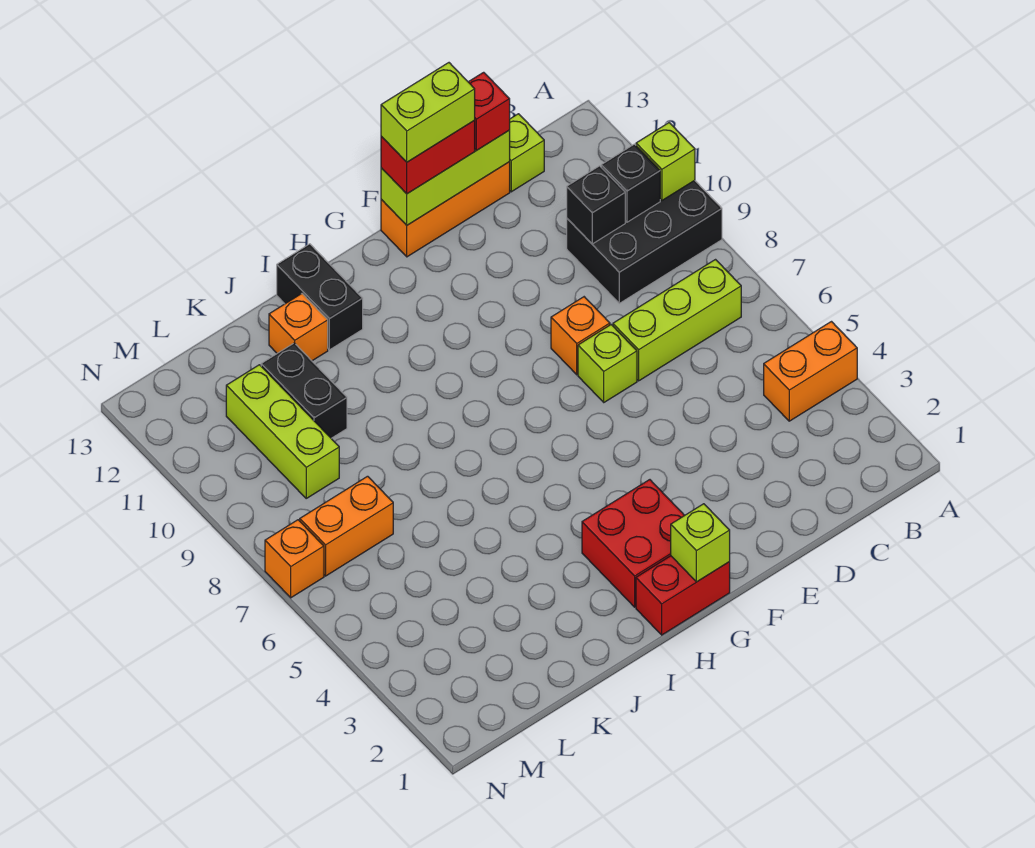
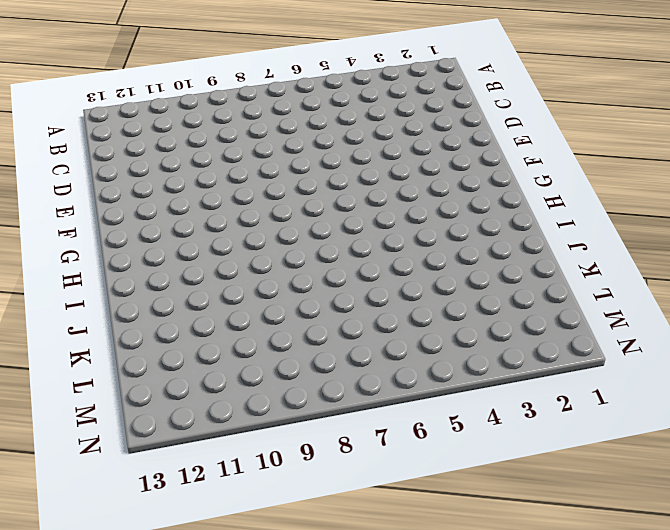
none -> orange 1x2 brick [764,322,857,421]
none -> black 2x3 brick [567,180,722,303]
none -> lime 1x3 brick [613,260,741,381]

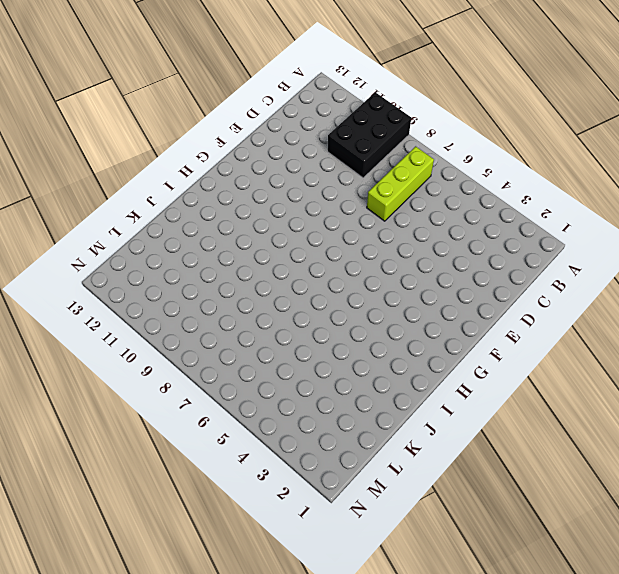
none -> orange 1x2 brick [764,322,857,421]
none -> lime 1x1 brick [510,114,544,192]
none -> orange 1x3 brick [381,162,510,257]

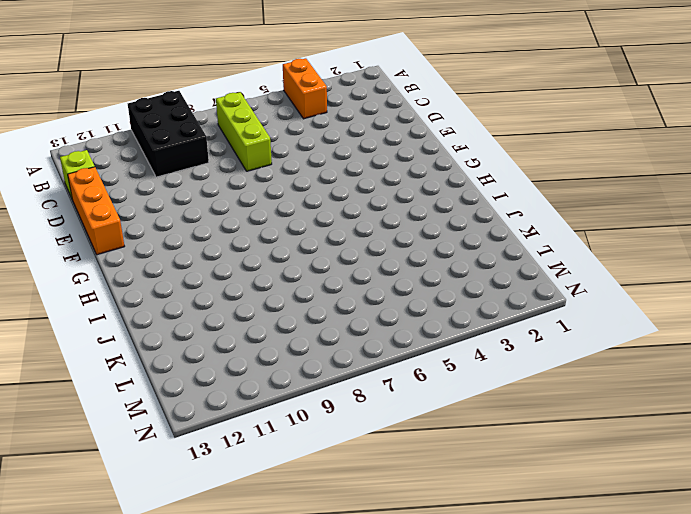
none -> lime 1x1 brick [578,325,637,402]
none -> orange 1x1 brick [551,297,610,375]
none -> red 1x2 brick [636,556,730,635]

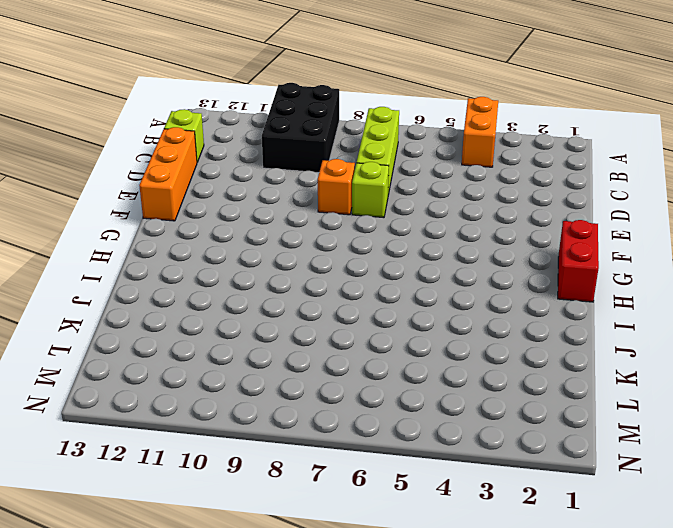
none -> red 2x2 brick [582,480,685,607]
none -> black 1x2 brick [277,244,363,350]
none -> orange 1x1 brick [269,294,328,361]

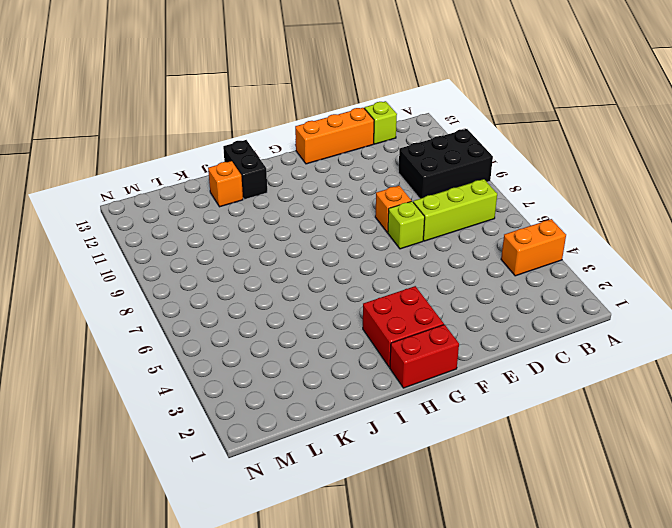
none -> black 1x2 brick [261,343,347,438]
none -> orange 1x2 brick [300,476,393,576]
none -> lime 1x3 brick [226,365,339,498]

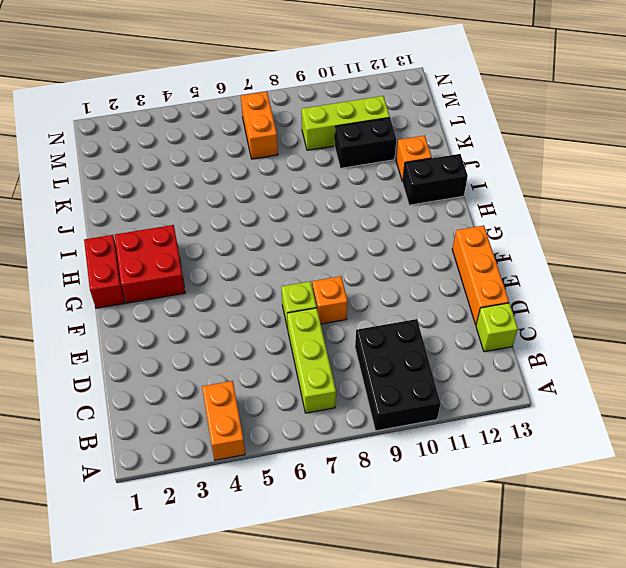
none -> orange 1x1 brick [265,520,324,598]
none -> lime 1x1 brick [636,123,695,200]
none -> black 1x1 brick [601,144,660,222]

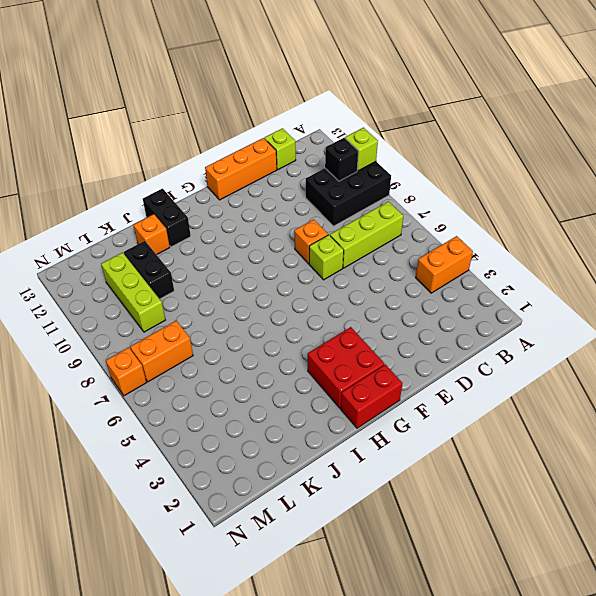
none -> black 1x1 brick [567,166,625,244]
none -> lime 1x3 brick [381,130,510,225]
none -> lime 1x1 brick [671,504,730,582]

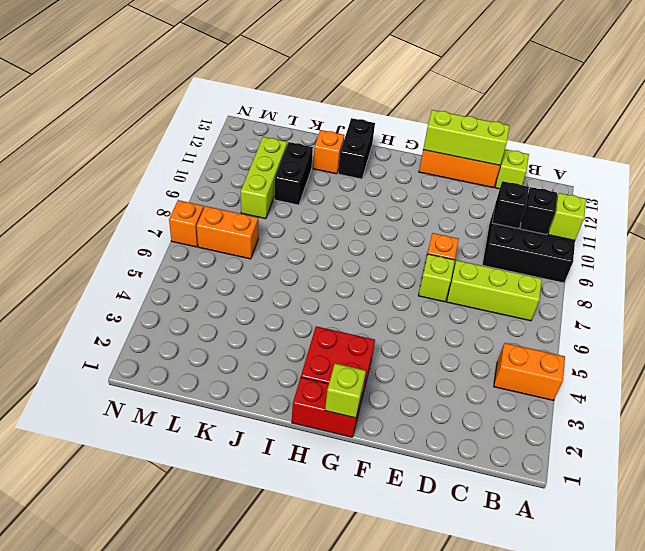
none -> red 1x1 brick [469,72,510,150]
none -> red 1x2 brick [381,121,475,194]
none -> lime 1x2 brick [381,63,475,162]

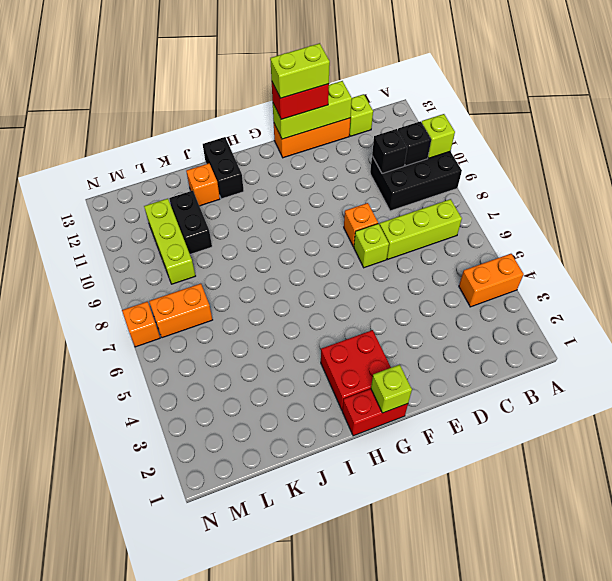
none -> red 1x1 brick [469,72,510,150]

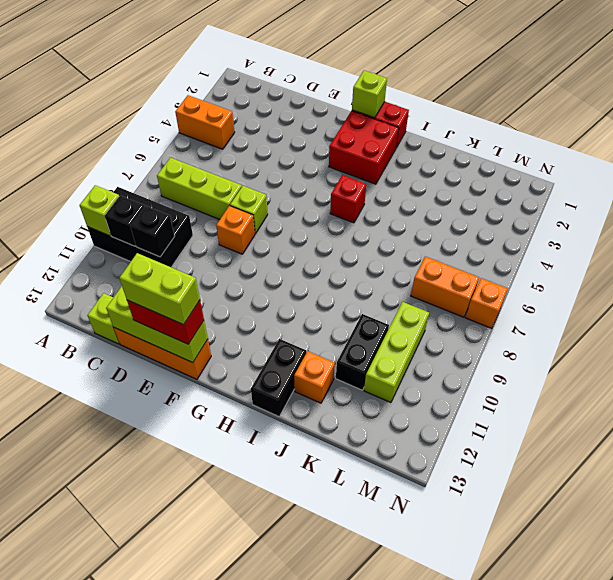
red 1x1 brick [330,175,366,223] -> red 1x1 brick moved to [469,72,510,150]

